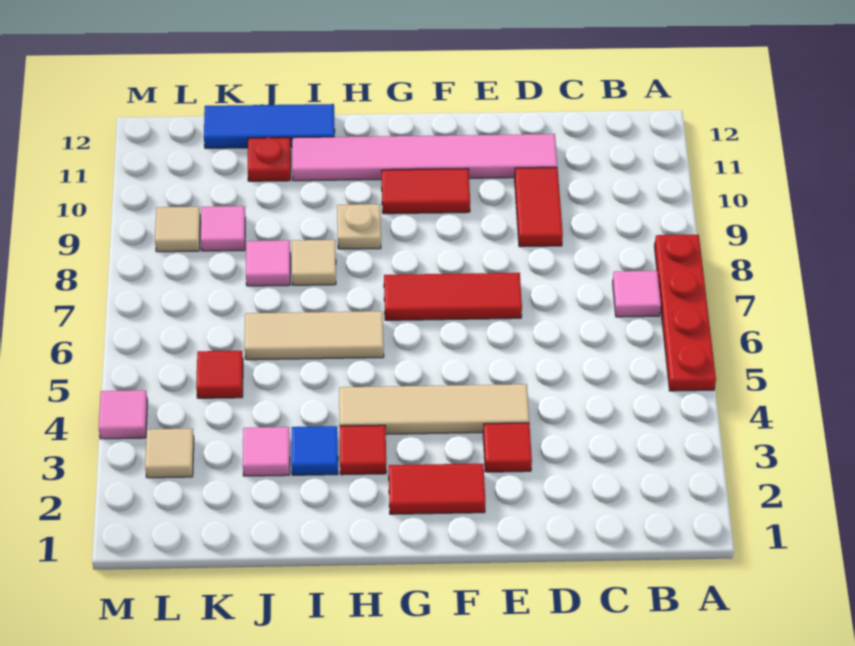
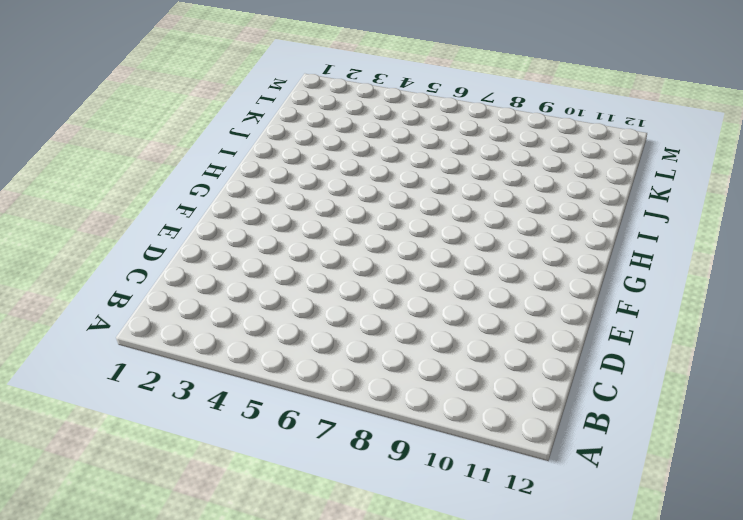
none -> red 1x4 plate [654,235,716,391]
none -> pink 1x1 tile [613,271,661,317]
none -> red 1x2 tile [515,168,563,247]

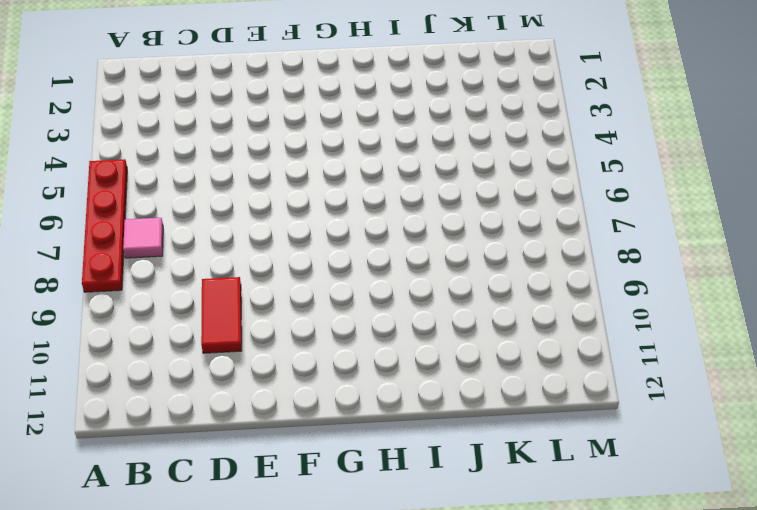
none -> pink 1x6 tile [292,134,557,181]
none -> red 1x1 tile [483,423,532,472]
none -> tan 1x4 tile [339,384,529,434]

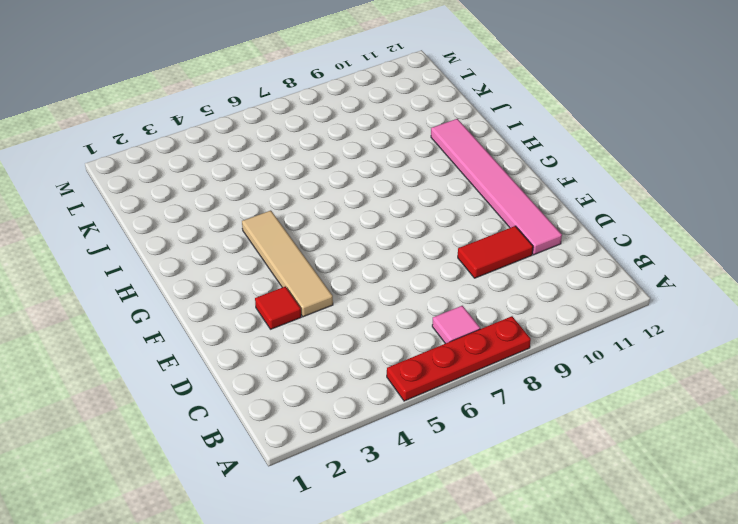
none -> red 1x3 tile [384,273,522,320]
none -> red 1x2 tile [389,464,485,514]
none -> red 1x2 tile [382,169,470,214]

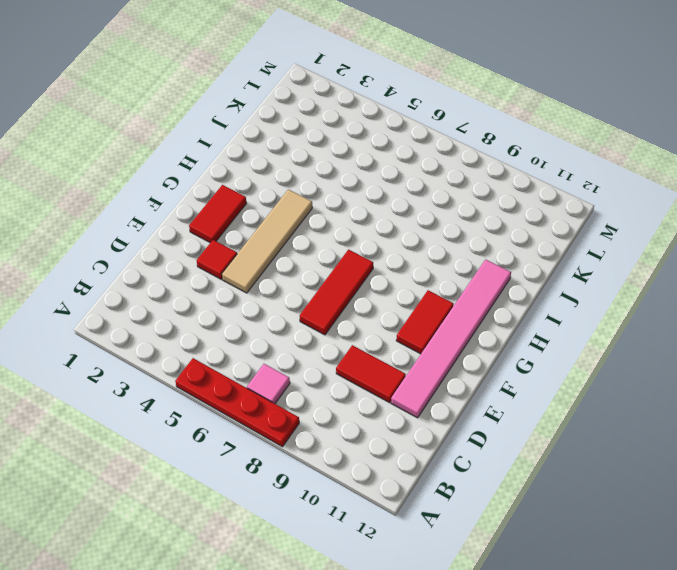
none -> red 1x1 tile [340,425,386,475]
none -> tan 1x3 tile [245,311,384,360]
none -> tan 1x1 plate [337,204,381,249]

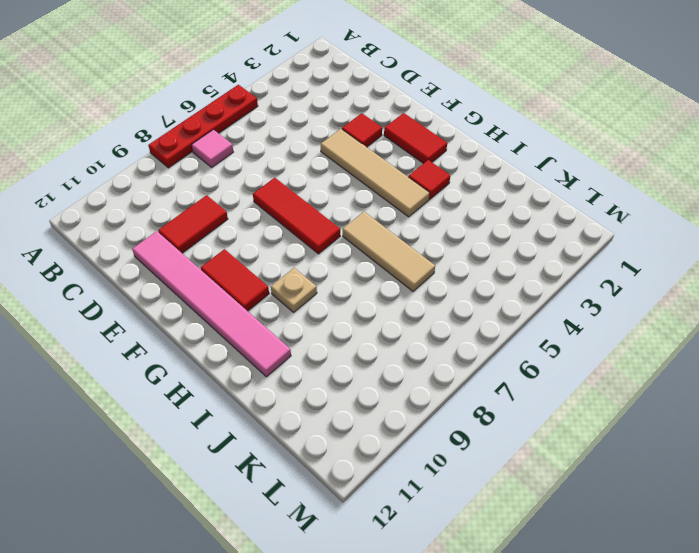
none -> blue 1x1 tile [291,426,338,475]
none -> tan 1x1 tile [292,240,336,285]
none -> blue 1x3 tile [204,104,335,148]

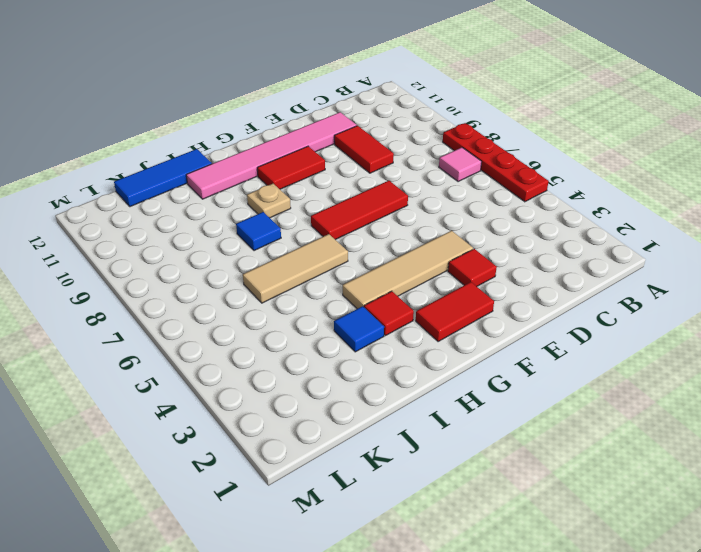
blue 1x1 tile [236,212,281,251] -> tan 1x1 tile [292,240,336,285]
none -> pink 1x1 tile [243,427,290,476]
none -> pink 1x1 tile [246,240,290,286]
none -> red 1x1 plate [248,138,291,181]

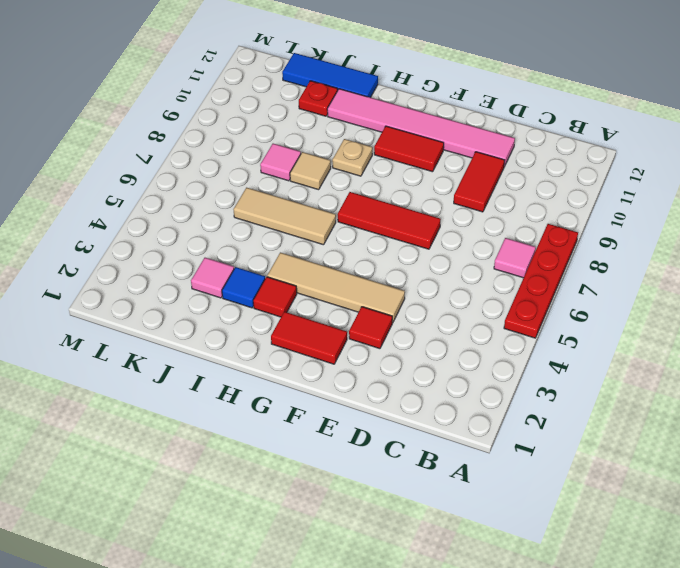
none -> red 1x1 tile [196,351,243,398]
none -> pink 1x1 tile [201,206,245,251]
none -> tan 1x1 tile [145,429,194,478]

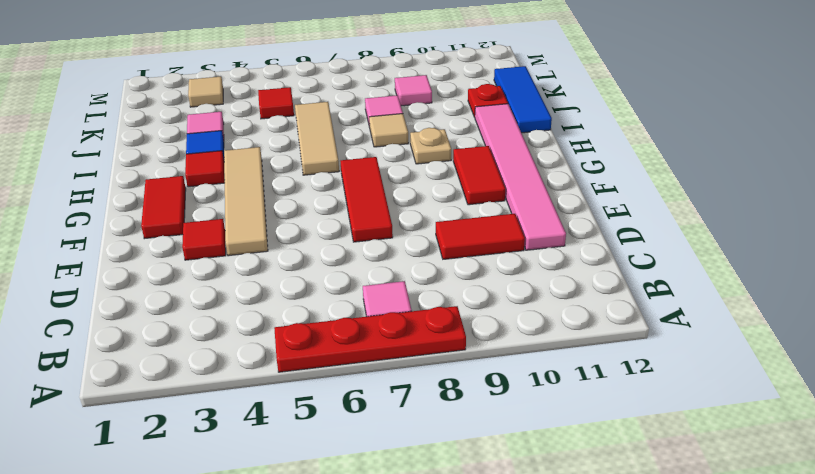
none -> tan 1x1 tile [155,207,200,252]
none -> pink 1x1 tile [99,390,148,439]

